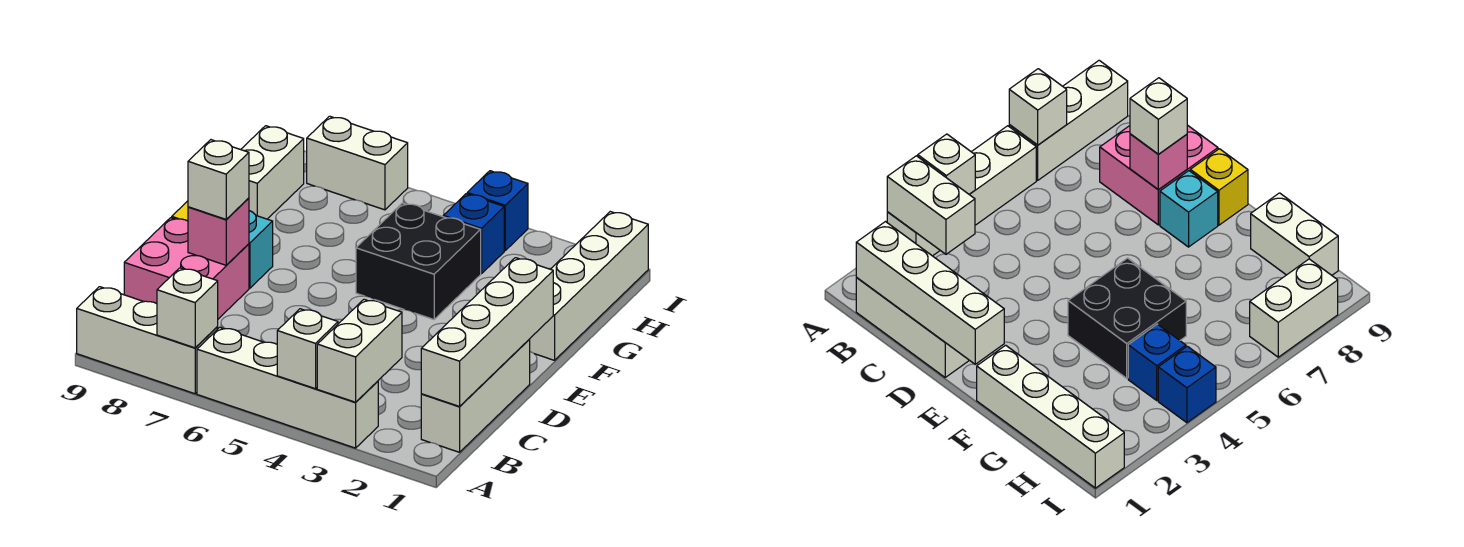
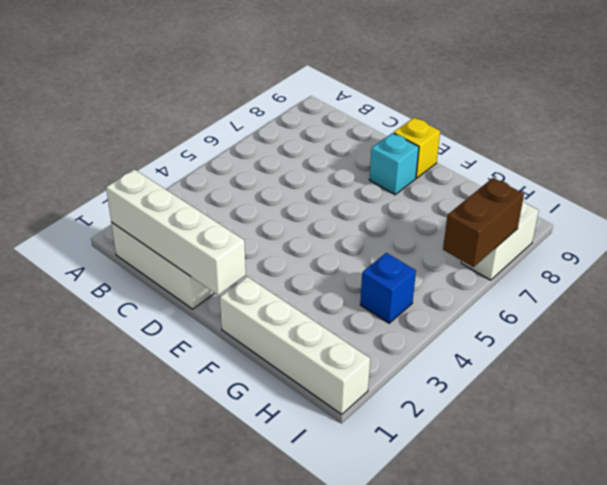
brown 1x2 brick [443,178,524,267] -> none
none -> white 1x4 brick [197,327,378,448]
none -> white 1x3 brick [77,287,218,394]
none -> pink 2x2 brick [124,218,249,319]

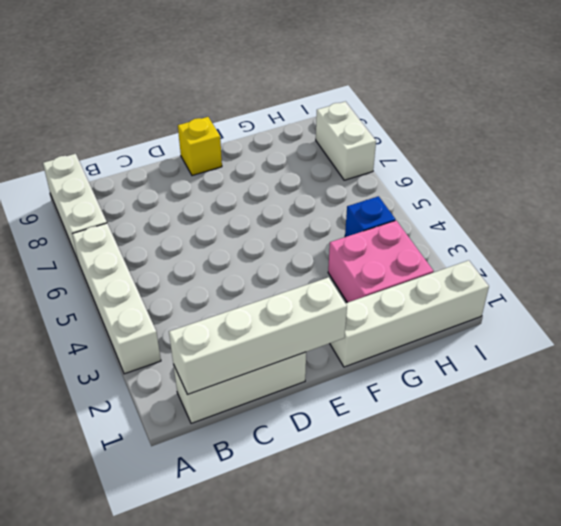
pink 2x2 brick [328,220,434,303] -> pink 2x2 brick moved to [124,218,249,319]
none -> cyan 1x1 brick [249,211,273,288]
none -> black 2x2 brick [356,203,481,320]
none -> white 1x2 brick [241,126,304,219]

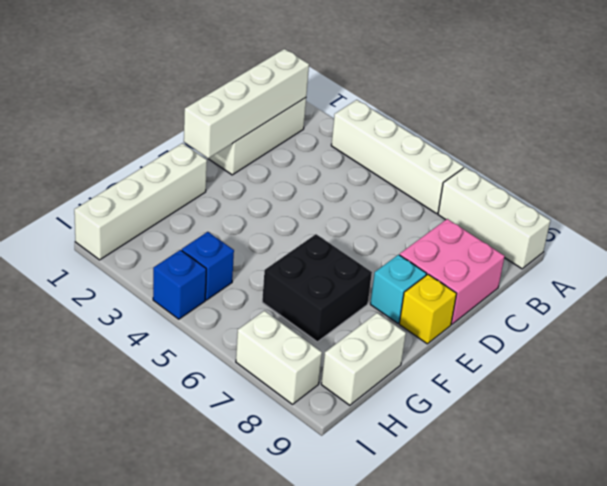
black 2x2 brick [262,234,372,342] -> black 2x2 brick moved to [356,203,481,320]
none -> white 1x2 brick [317,299,402,402]
none -> white 1x1 brick [277,309,338,389]
none -> white 1x1 brick [157,268,218,348]

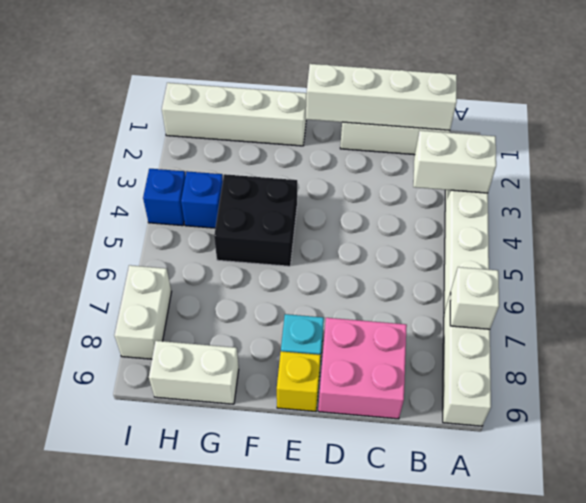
none -> white 1x1 brick [277,309,338,389]
none -> pink 1x1 brick [188,198,249,265]
none -> white 1x1 brick [188,140,249,219]

